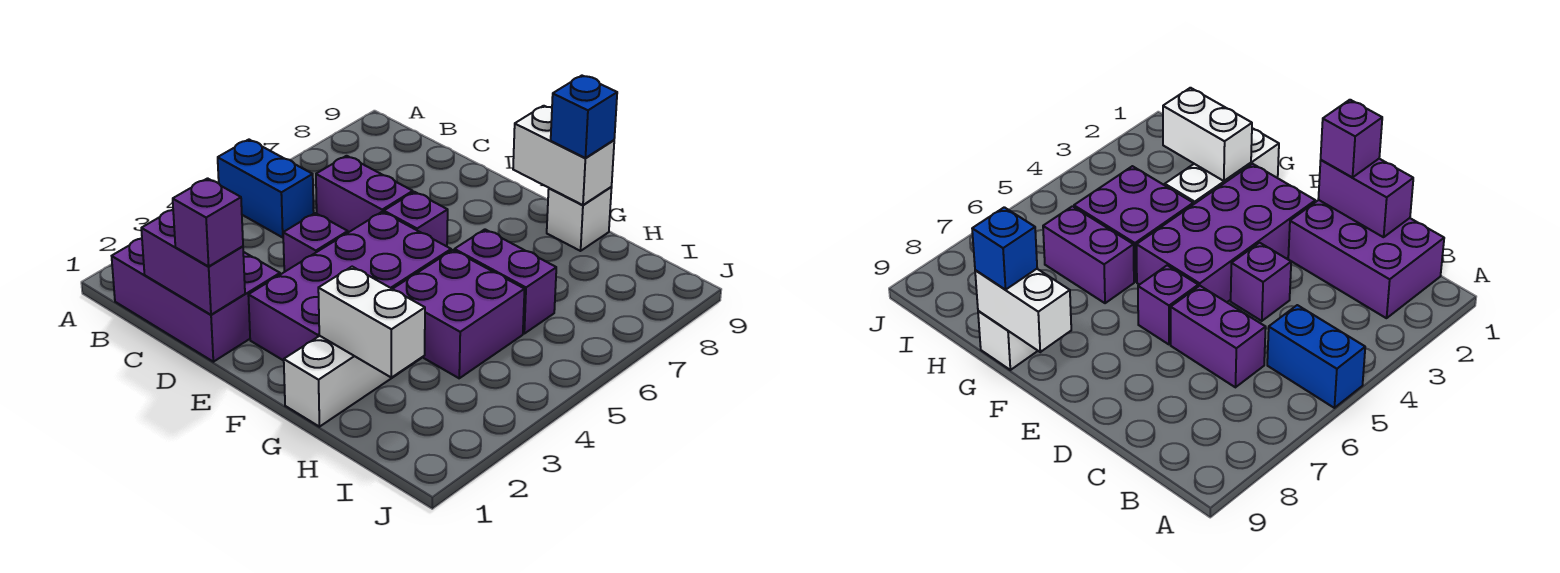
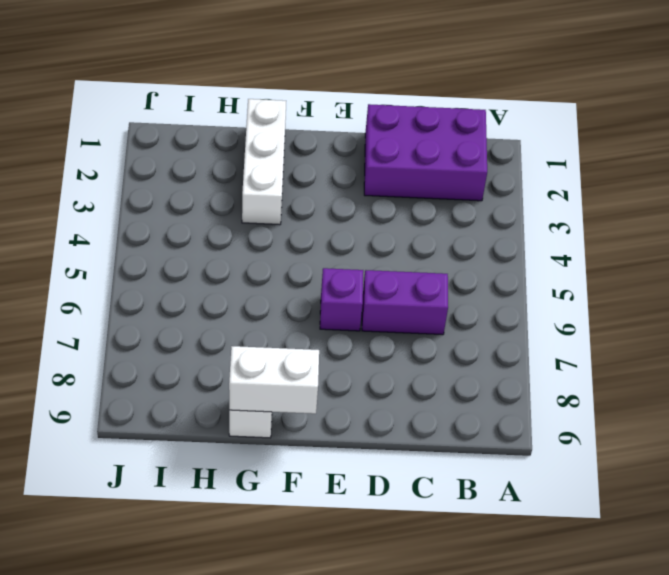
none -> blue 1x2 brick [218,140,314,237]
none -> purple 1x1 brick [283,213,348,272]
none -> purple 2x4 brick [248,212,451,361]

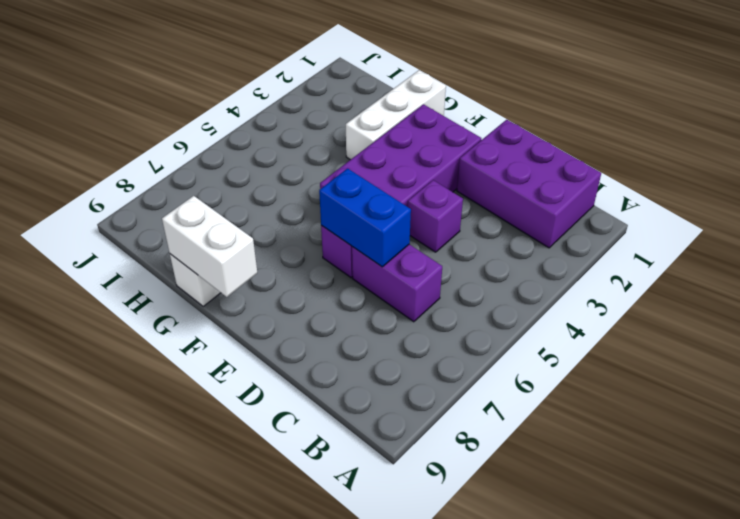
blue 1x2 brick [319,169,411,267] -> blue 1x2 brick moved to [218,140,314,237]
none -> purple 2x2 brick [393,250,525,378]
none -> purple 1x2 brick [454,229,556,334]
none -> purple 1x2 brick [141,210,245,315]

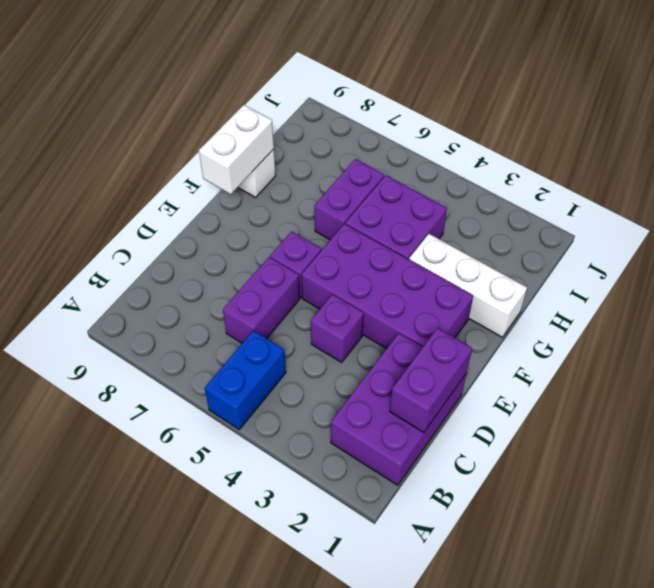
none -> white 1x2 brick [318,267,425,378]
none -> purple 1x1 brick [173,178,243,266]
none -> blue 1x1 brick [551,76,617,158]

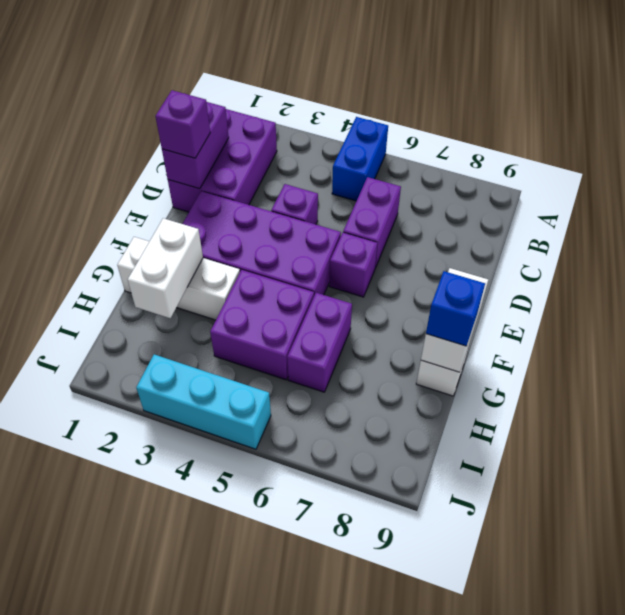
cyan 1x3 brick [136,354,271,449] -> none

